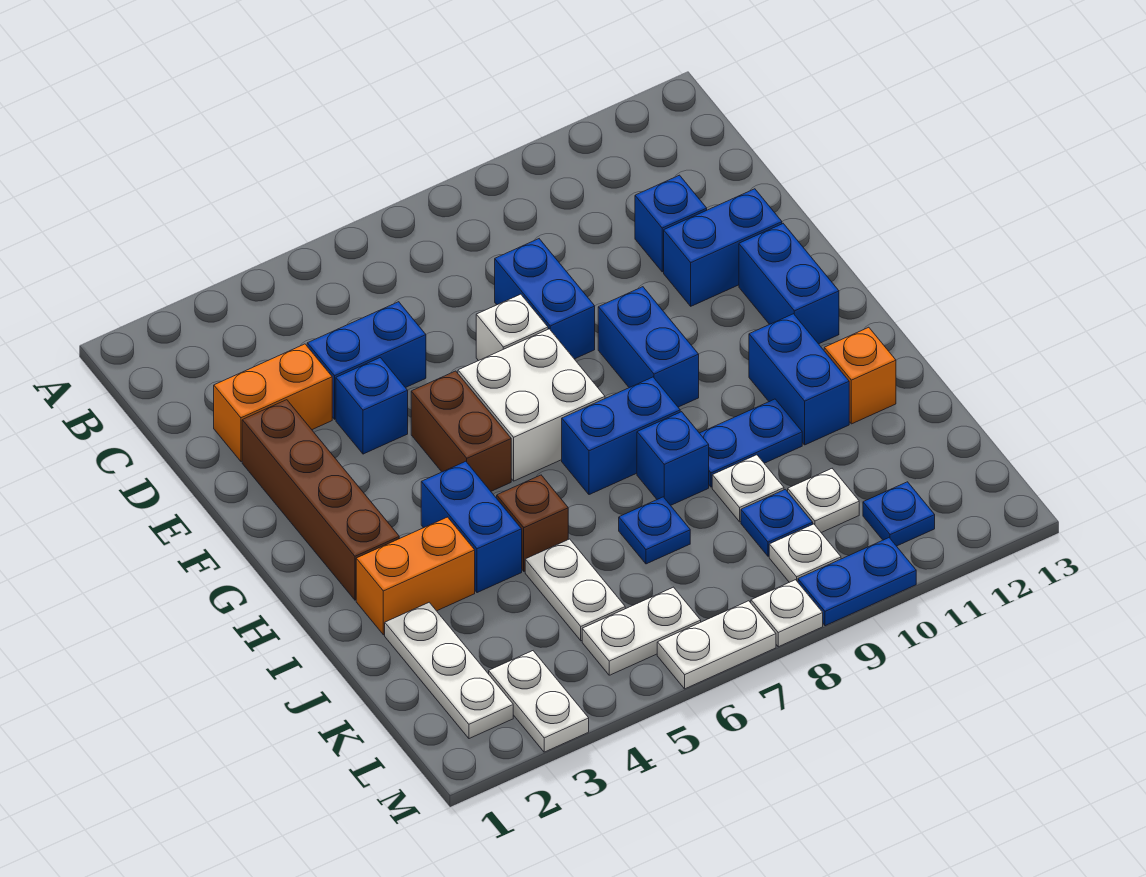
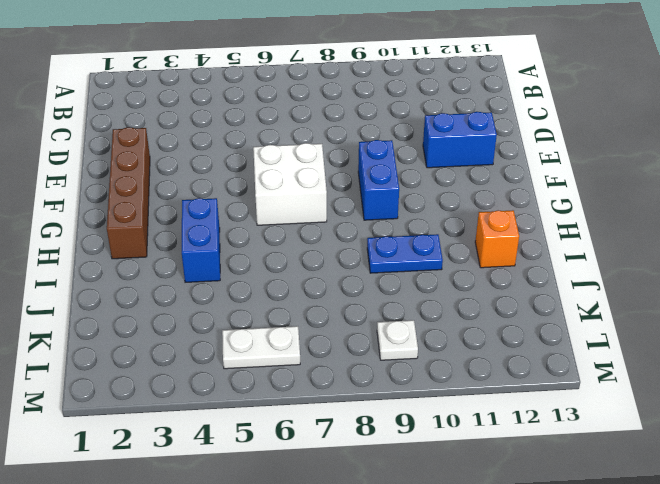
none -> orange 1x2 brick [214,344,332,462]
none -> blue 1x2 brick [307,302,426,419]
none -> blue 1x2 brick [495,239,595,359]
none -> blue 1x1 brick [635,175,707,272]

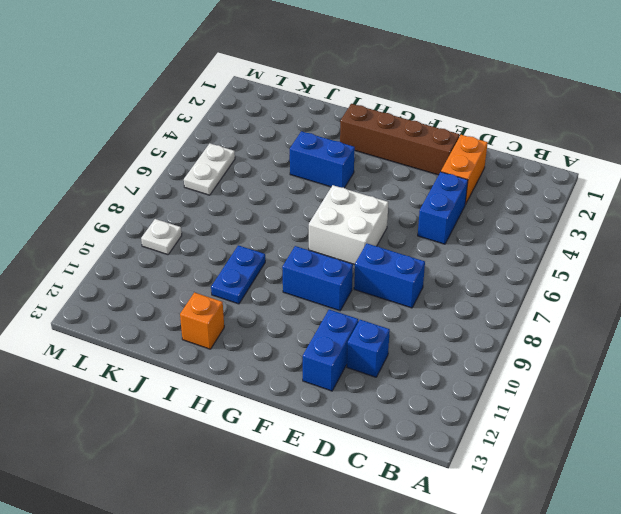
none -> blue 1x1 brick [336,358,408,454]
none -> white 1x1 brick [476,294,548,361]
none -> brown 1x2 brick [411,371,511,491]
none -> blue 1x2 brick [739,224,839,344]

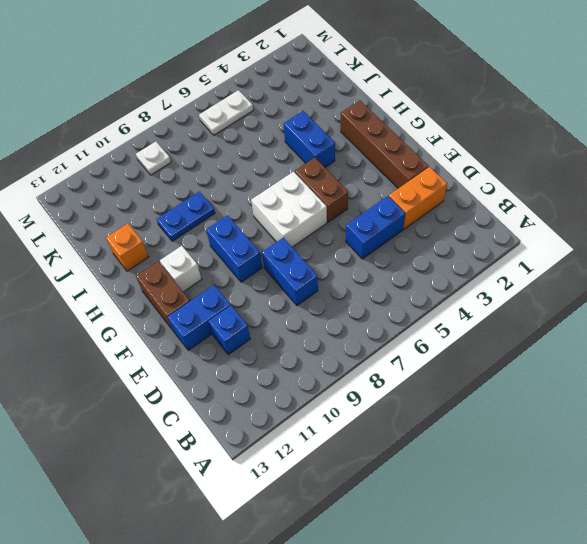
brown 1x2 brick [136,261,190,329] -> blue 1x2 brick [739,224,839,344]
white 1x1 brick [160,246,202,292] -> white 1x1 brick moved to [476,294,548,361]
none -> blue 1x1 brick [336,358,408,454]
none -> blue 1x2 brick [562,377,680,495]
none -> blue 1x2 brick [749,314,849,445]
none -> orange 1x2 brick [356,517,475,635]

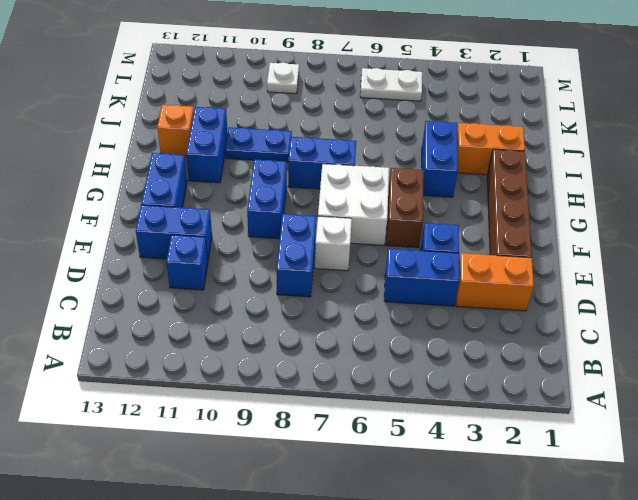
none -> brown 1x1 brick [497,475,568,571]
none -> blue 1x1 brick [637,412,709,505]
none -> white 1x3 plate [385,602,513,739]
none -> white 1x2 plate [525,539,625,641]

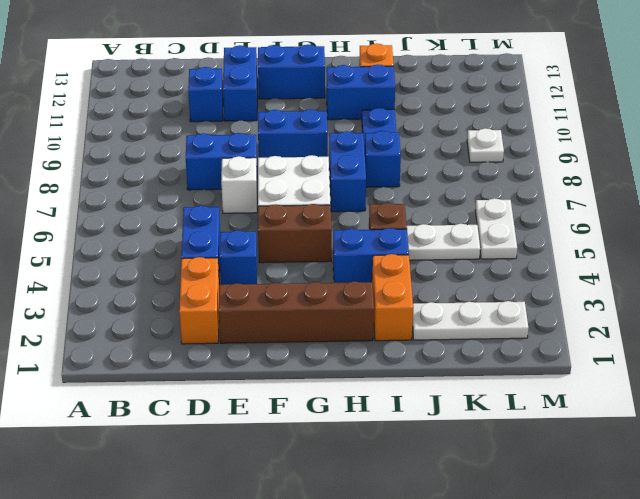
none -> blue 1x1 plate [619,497,690,564]
none -> white 1x1 plate [712,455,784,522]
none -> blue 1x1 plate [741,489,813,556]
none -> white 1x1 plate [788,469,859,533]

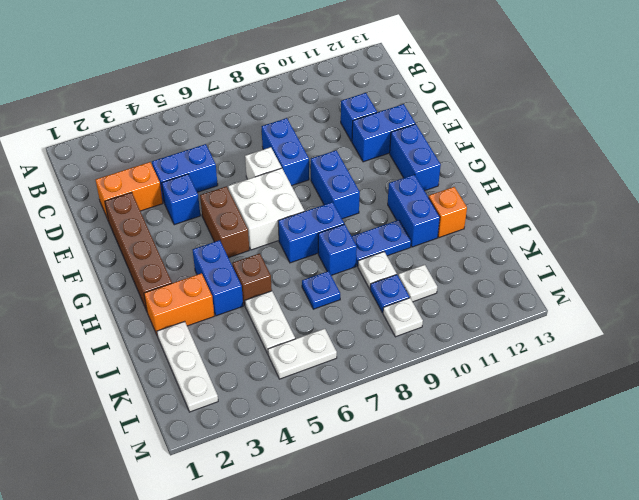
none -> white 1x2 plate [489,651,589,752]
none -> blue 1x1 plate [863,482,935,546]
none -> white 1x2 plate [657,601,776,689]
none -> white 1x1 plate [751,580,823,647]

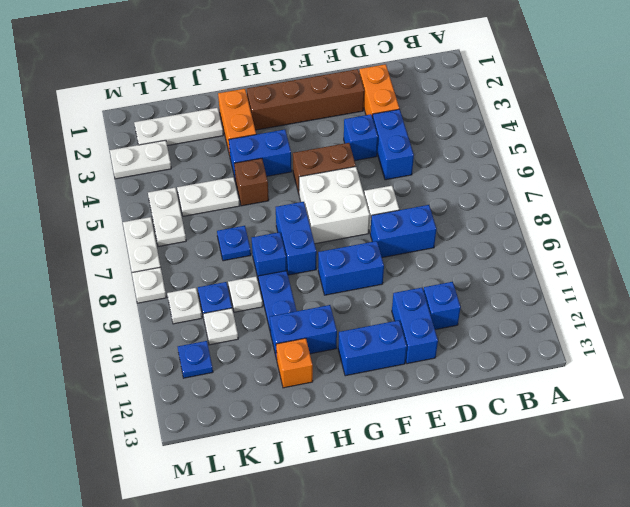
none -> blue 1x2 plate [798,538,916,626]

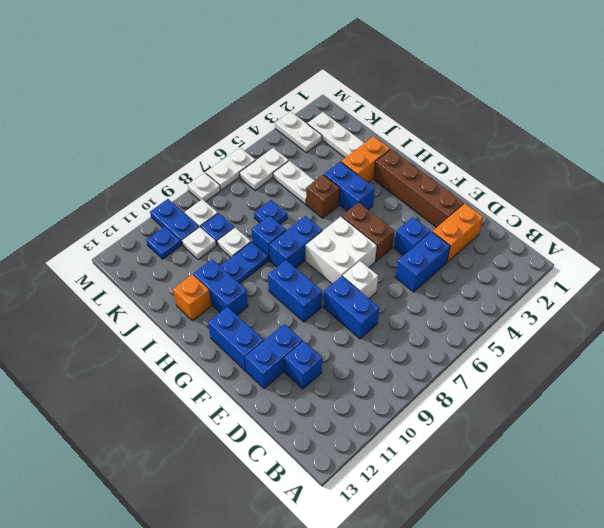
blue 1x2 plate [150,199,199,245] -> blue 1x2 plate turned to [798,538,916,626]

